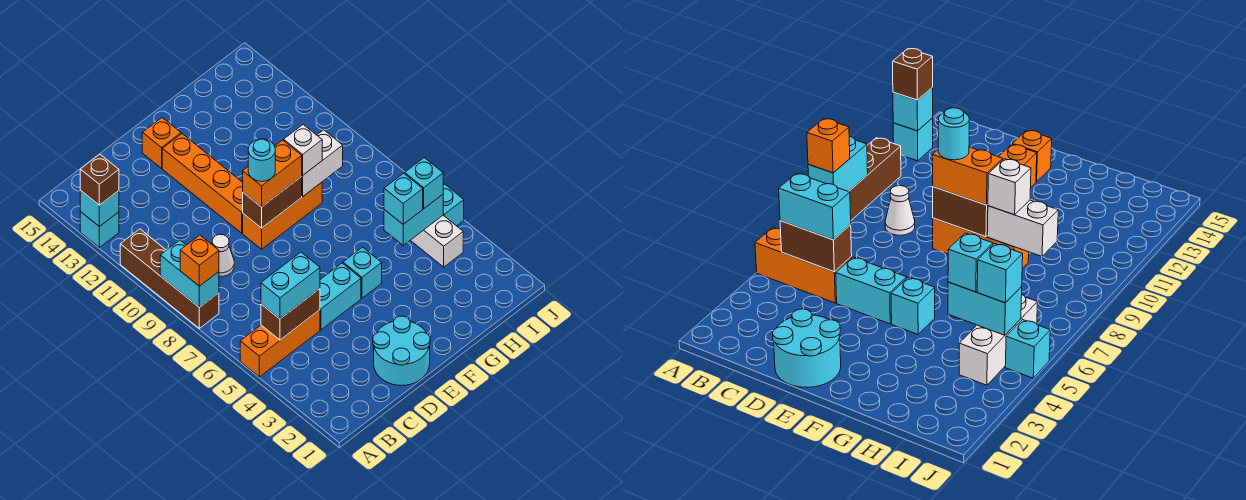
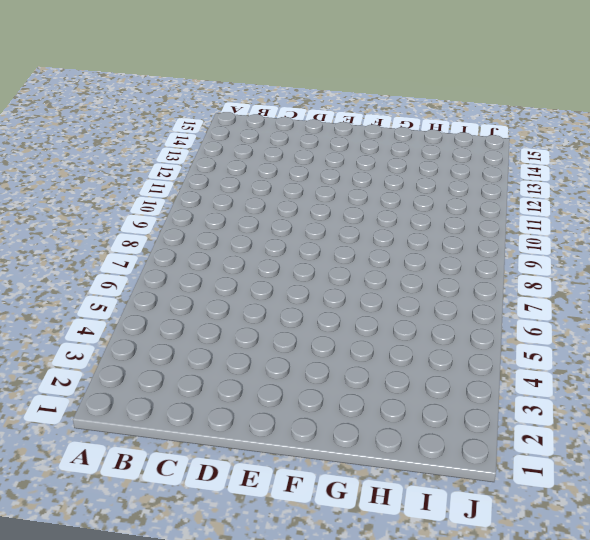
none -> orange 1x3 brick [240,310,320,377]
none -> brown 1x4 brick [120,229,219,328]
none -> cyan 1x1 brick [80,212,119,247]

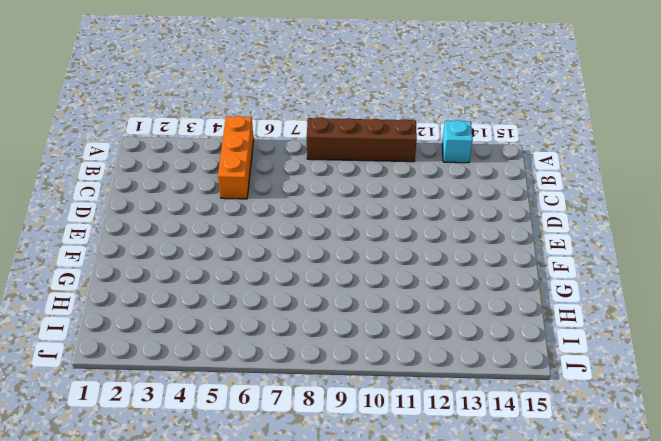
none -> white 1x1 cone [212,235,234,276]
none -> cyan 2x2 round brick [373,316,430,386]
none -> cyan 1x2 brick [320,263,361,330]

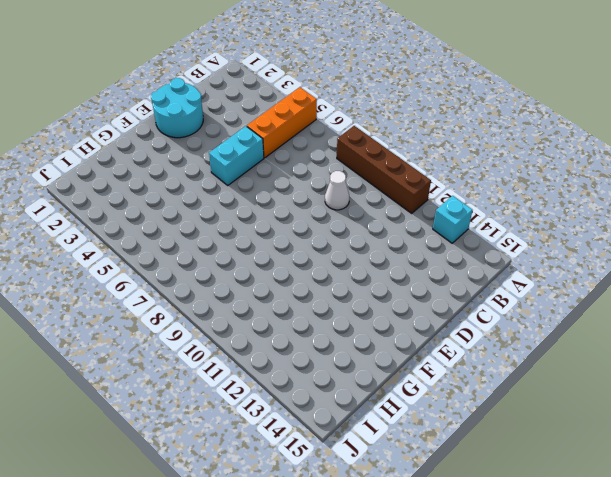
none -> orange 1x3 brick [243,182,322,249]
none -> orange 1x4 brick [162,134,243,233]
none -> orange 1x1 brick [142,118,181,168]

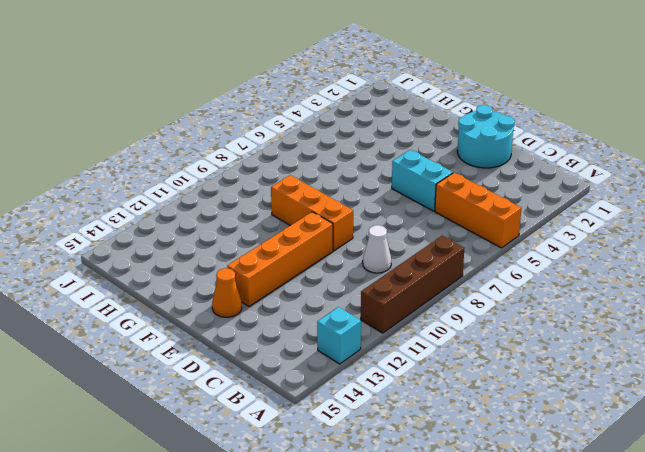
orange 1x1 cone [212,268,242,317] -> orange 1x1 brick [142,118,181,168]
none -> cyan 1x1 brick [343,247,382,298]
none -> white 1x3 brick [410,215,463,267]
none -> cyan 1x1 brick [443,184,464,226]

